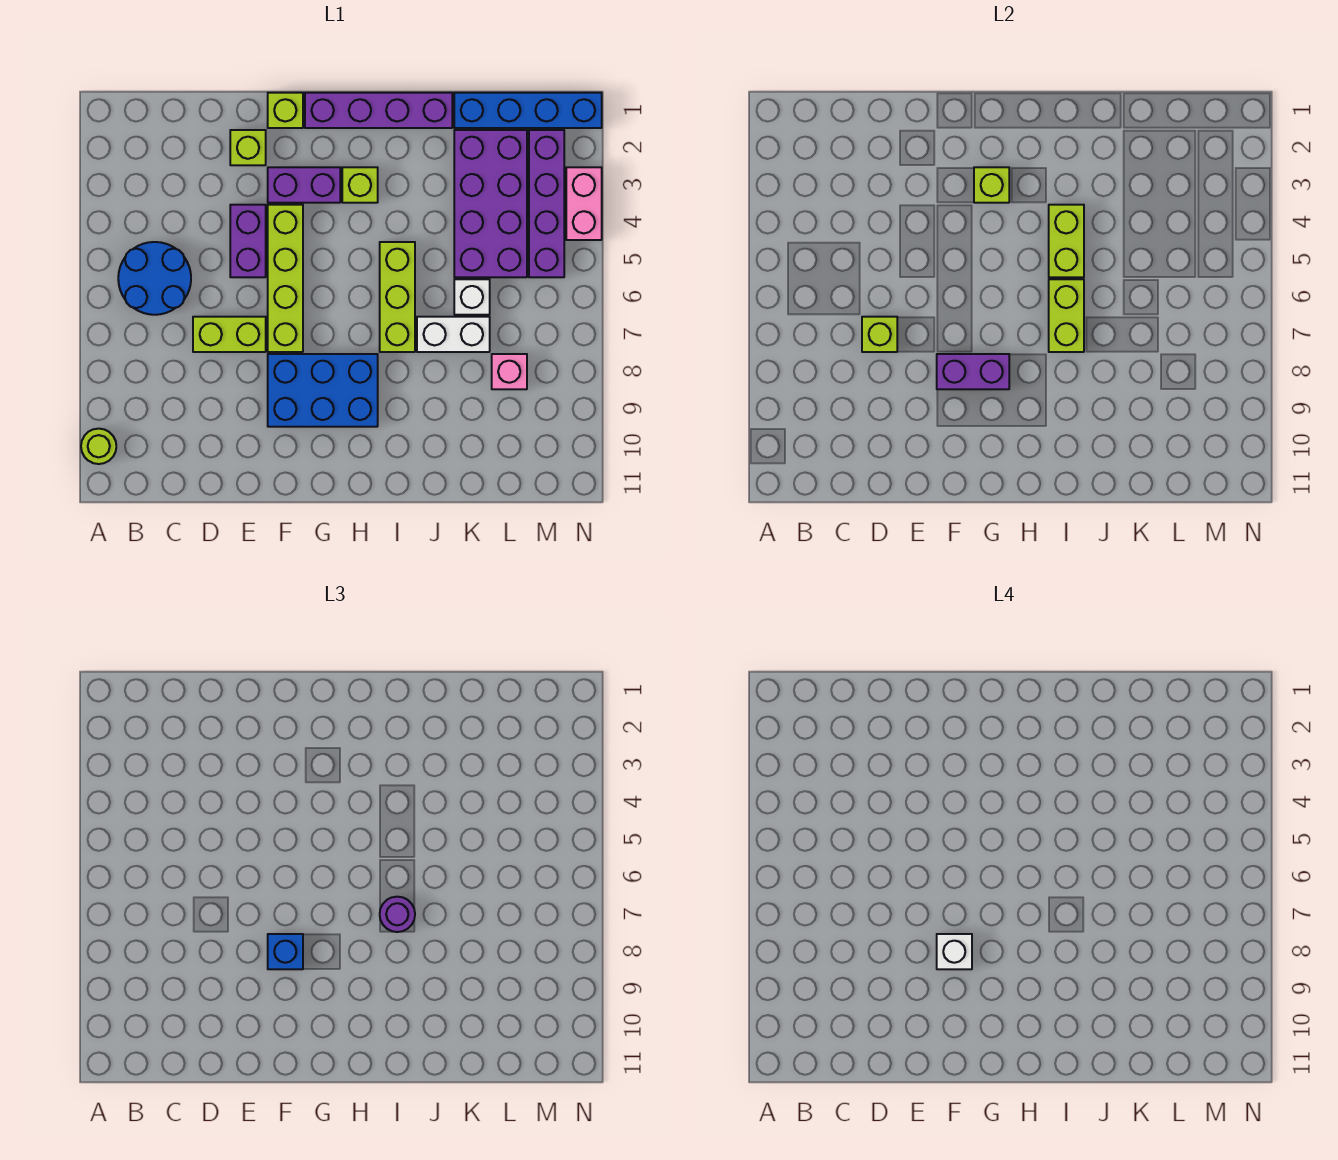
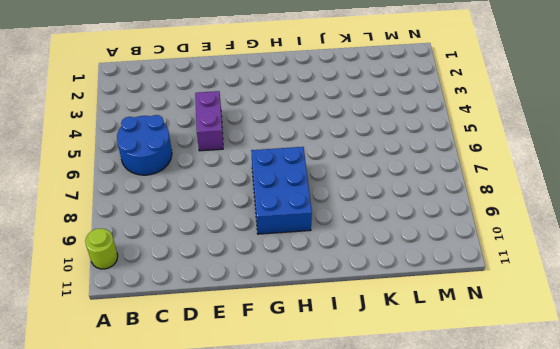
blue 2x3 brick [251,147,312,234] -> blue 2x3 brick turned to [268,354,378,427]
none -> lime 1x2 brick [193,317,266,352]
none -> lime 1x1 brick [230,130,266,165]
none -> lime 1x1 brick [268,93,303,128]

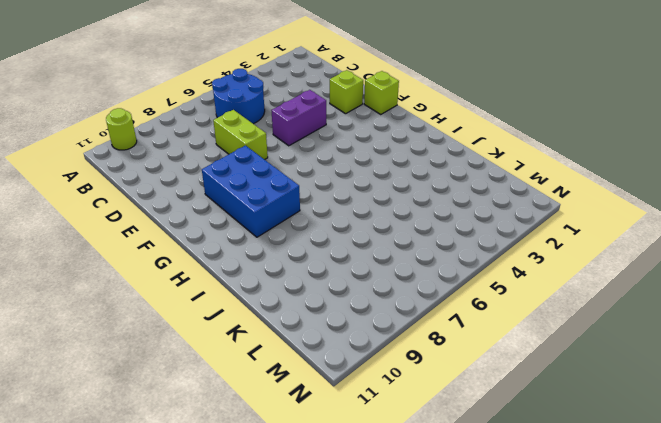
none -> purple 1x2 brick [268,167,340,203]
none -> lime 1x4 brick [268,205,303,352]
none -> purple 1x4 brick [305,93,452,128]

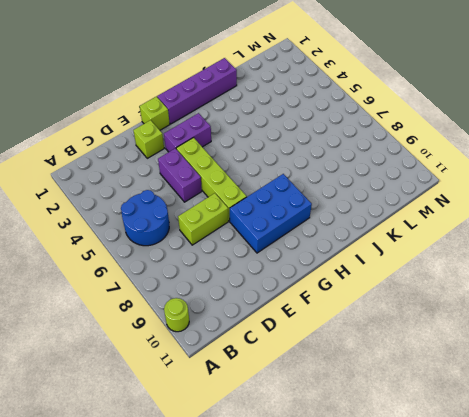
none -> lime 1x1 brick [342,167,378,203]
none -> lime 1x3 brick [380,242,415,352]
none -> white 1x2 brick [417,317,490,352]

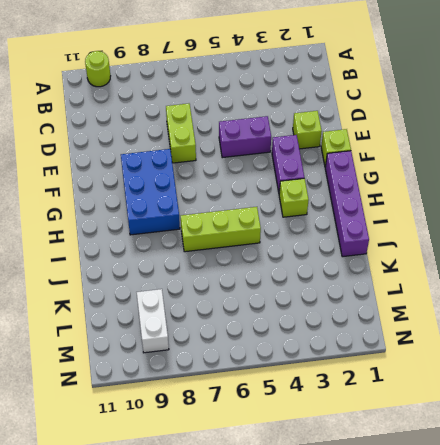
white 1x2 brick [137,289,169,353] -> white 1x2 brick moved to [417,317,490,352]
none -> blue 2x2 round brick [118,242,191,315]
none -> lime 1x4 brick [268,205,303,352]
none -> blue 1x4 brick [454,93,602,128]

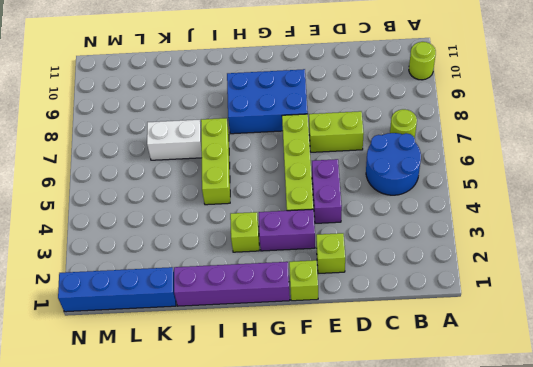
lime 1x1 round brick [390,109,417,138] -> none
none -> purple 2x4 brick [454,130,527,277]
none -> white 1x1 brick [454,279,490,315]
none -> pink 1x1 brick [492,354,527,389]

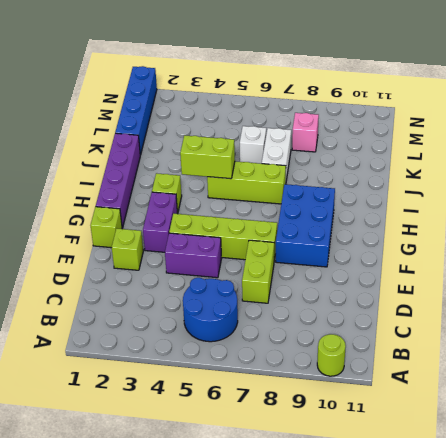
none -> purple 2x4 brick [454,130,527,277]
none -> purple 1x4 brick [529,130,564,277]
none -> pink 1x2 brick [566,167,602,240]

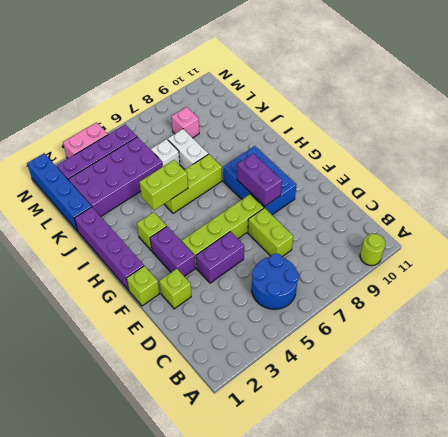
none -> lime 1x1 brick [862,317,897,352]
none -> lime 1x1 brick [974,167,1009,203]
none -> lime 1x2 brick [1049,279,1084,352]

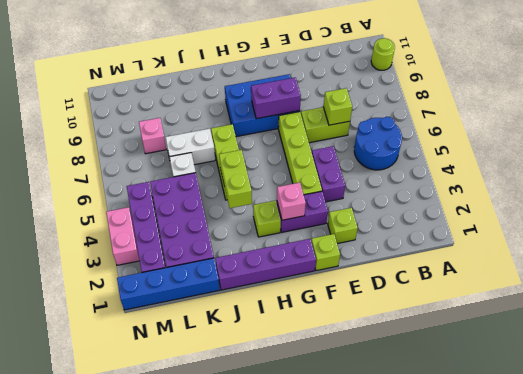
pink 1x1 brick [277,183,306,220] -> lime 1x1 brick [974,167,1009,203]
none -> lime 1x2 brick [1049,279,1084,352]
none -> blue 1x1 brick [268,934,303,969]
none -> purple 1x1 round brick [380,897,415,932]

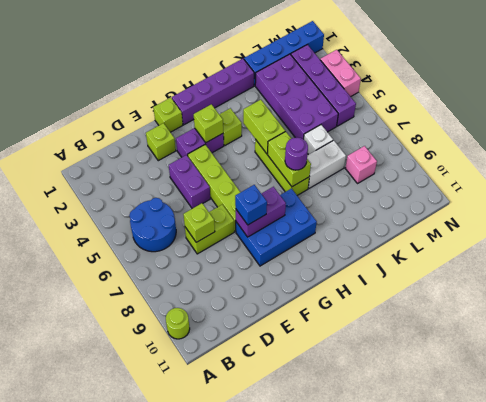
none -> white 1x1 brick [937,934,972,969]

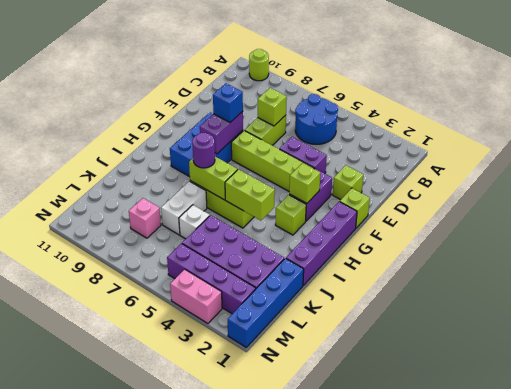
none -> white 1x1 brick [937,934,972,969]

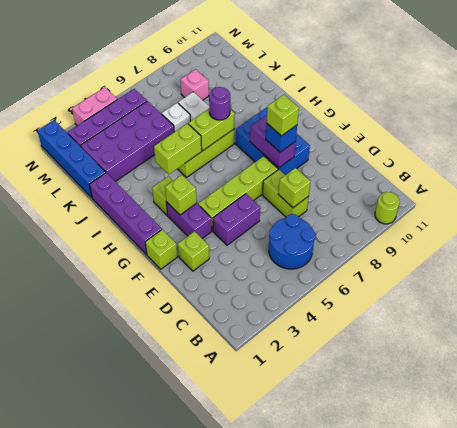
lime 1x1 brick [267,95,299,136] -> white 1x1 brick [937,934,972,969]

